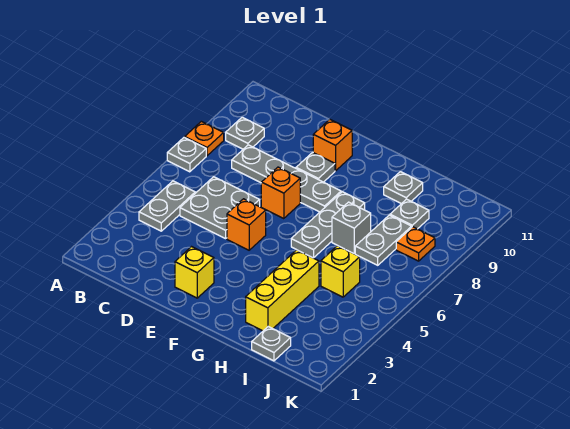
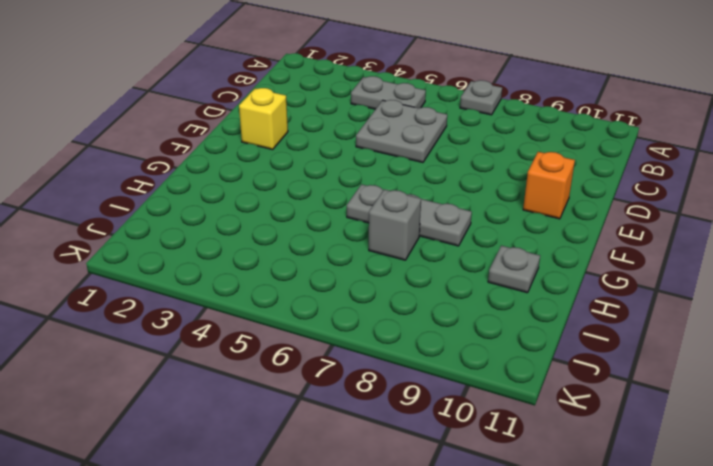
none -> orange 1x1 plate [185,121,224,156]
none -> grey 1x1 plate [226,117,264,149]
none -> grey 1x4 plate [232,145,341,212]

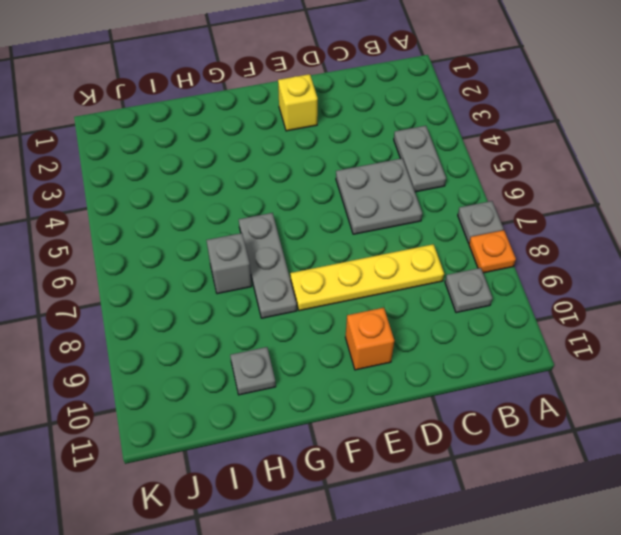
yellow 1x4 plate [290,244,444,311] -> grey 1x4 plate [232,145,341,212]
none -> orange 1x1 brick [227,199,266,250]
none -> orange 1x1 brick [261,167,300,219]
none -> grey 1x1 plate [296,152,335,182]

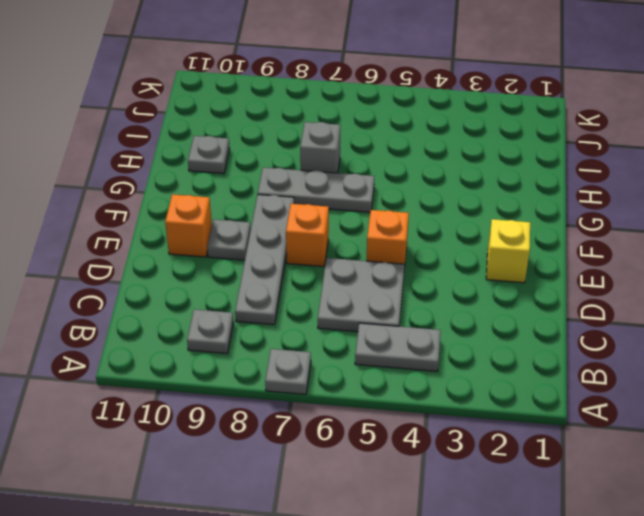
none -> orange 1x1 plate [185,121,224,156]
none -> yellow 1x3 brick [246,250,319,331]
none -> grey 1x1 plate [252,327,291,361]

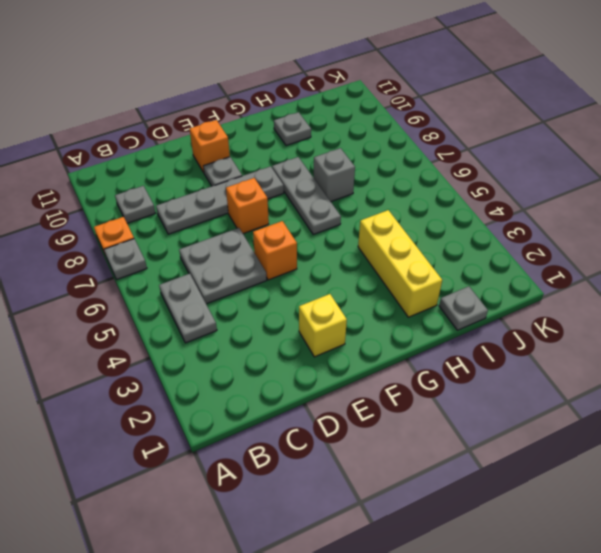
none -> yellow 1x1 brick [321,246,360,297]
none -> grey 1x2 plate [355,215,412,265]
none -> grey 1x1 plate [390,199,429,229]

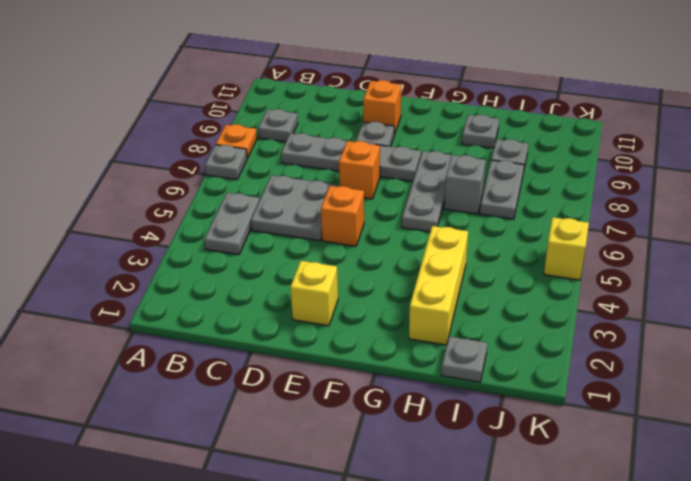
yellow 1x1 brick [544,217,589,280] -> yellow 1x1 brick moved to [321,246,360,297]
none -> orange 1x1 plate [396,227,435,261]

